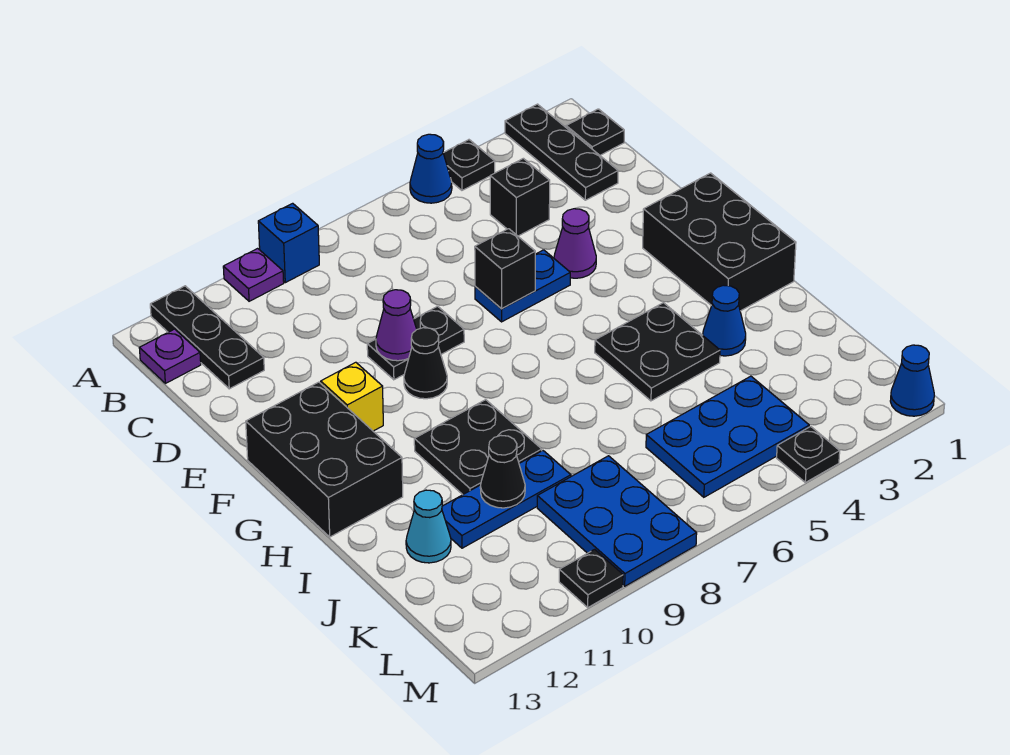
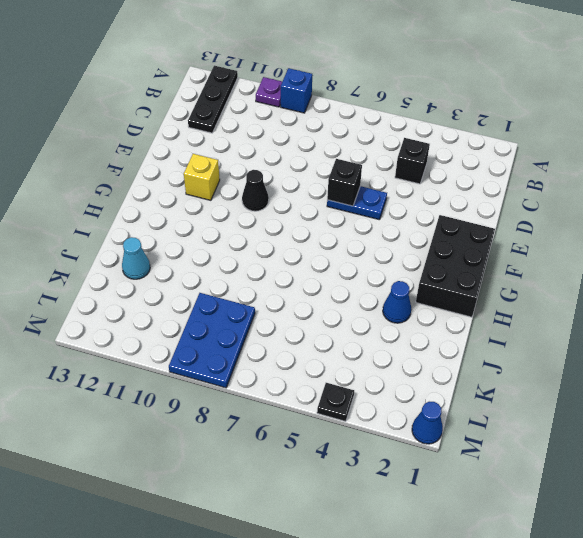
none -> black 1x3 plate [505,104,618,200]
none -> black 1x1 plate [443,140,495,190]
none -> blue 1x1 cone [410,134,452,203]

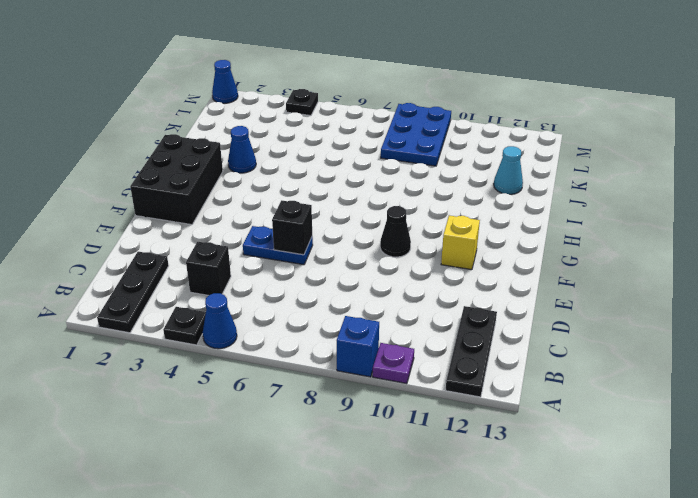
none -> black 1x1 plate [566,109,624,155]
none -> purple 1x1 plate [139,329,201,383]
none -> purple 1x1 cone [554,209,596,278]

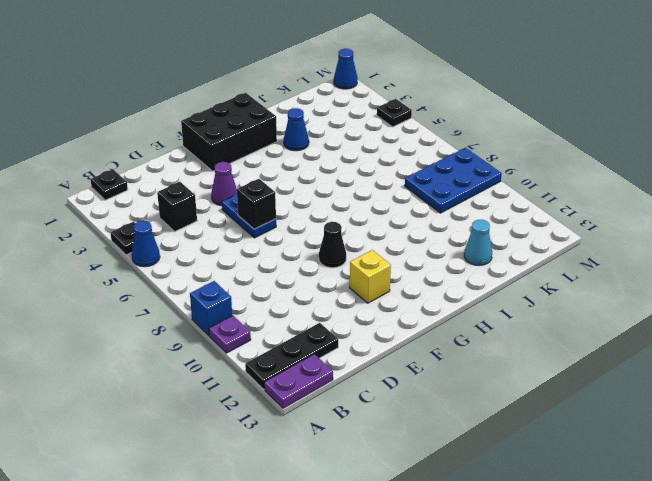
purple 1x2 plate [264,354,333,408] -> purple 1x1 plate [139,329,201,383]
none -> black 1x3 plate [505,104,618,200]
none -> black 1x2 plate [367,306,464,380]
none -> black 2x3 brick [246,382,403,537]

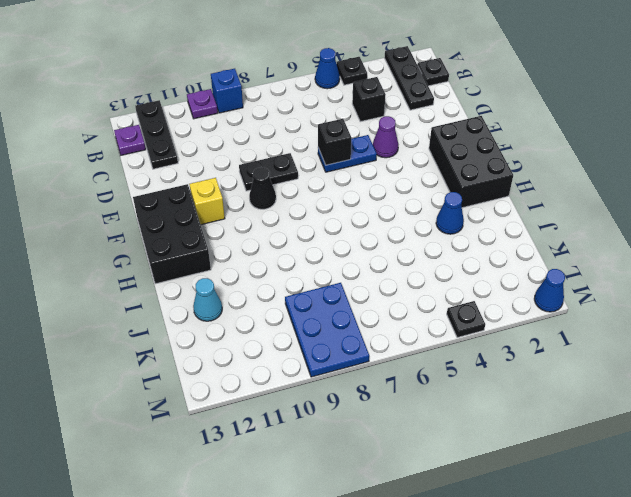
none -> black 2x2 plate [595,303,720,401]
none -> black 2x2 plate [414,400,542,495]
none -> blue 1x3 plate [442,451,571,548]

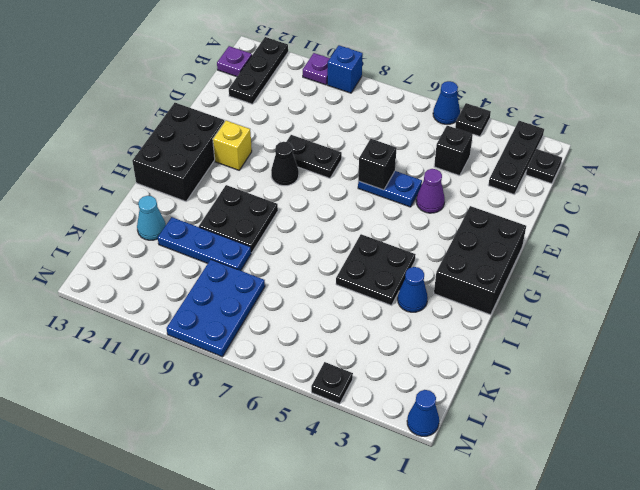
none -> blue 2x3 plate [646,376,809,497]
none -> black 1x1 plate [559,549,623,607]
none -> purple 1x1 cone [376,290,417,361]

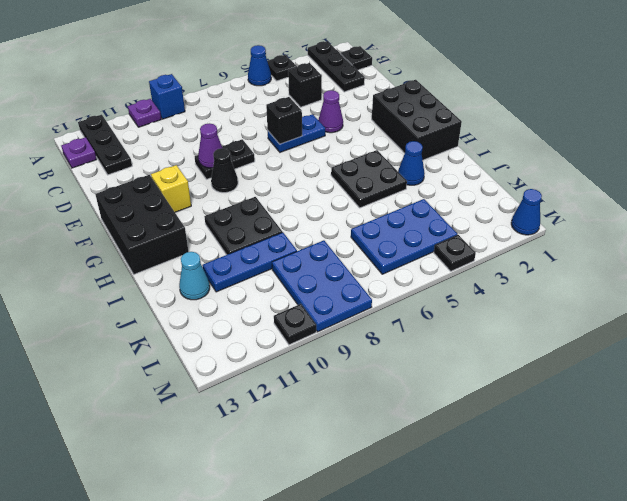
none -> black 1x1 cone [480,436,525,508]

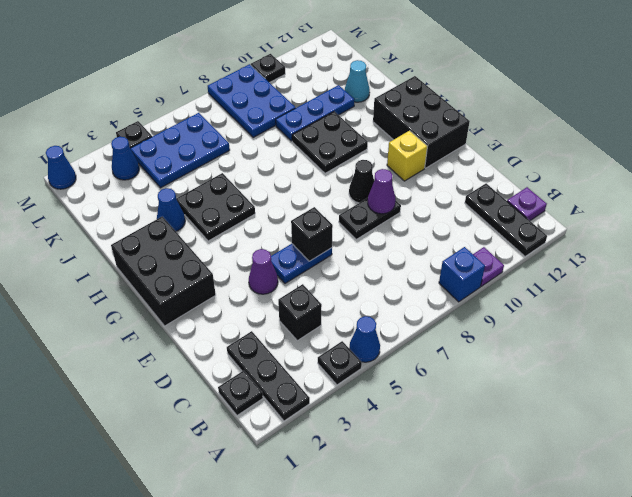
blue 1x1 cone [111,137,139,180] -> none
none -> black 1x1 cone [480,436,525,508]

